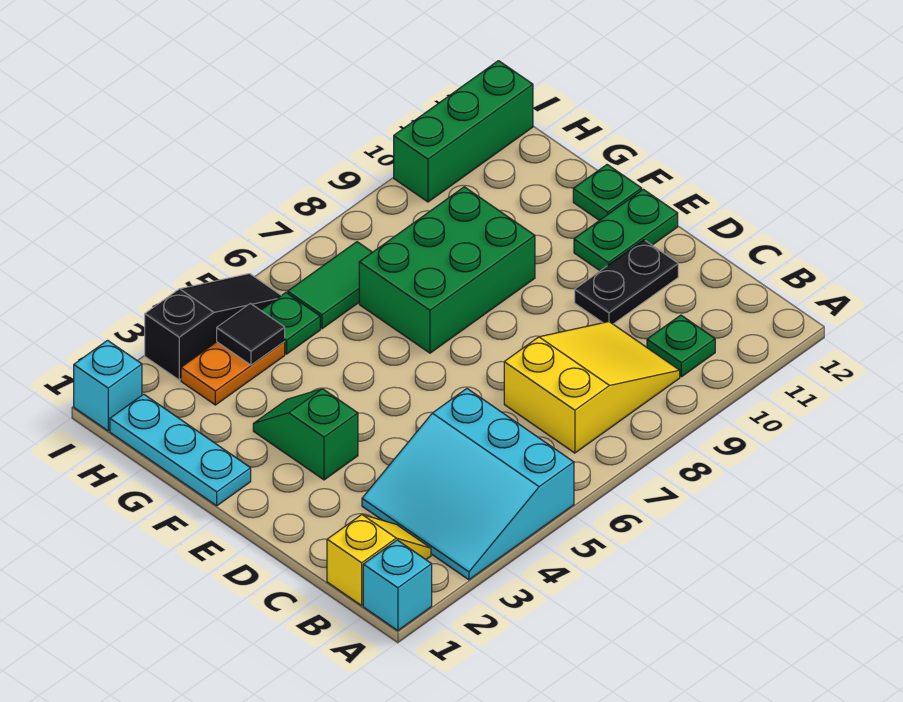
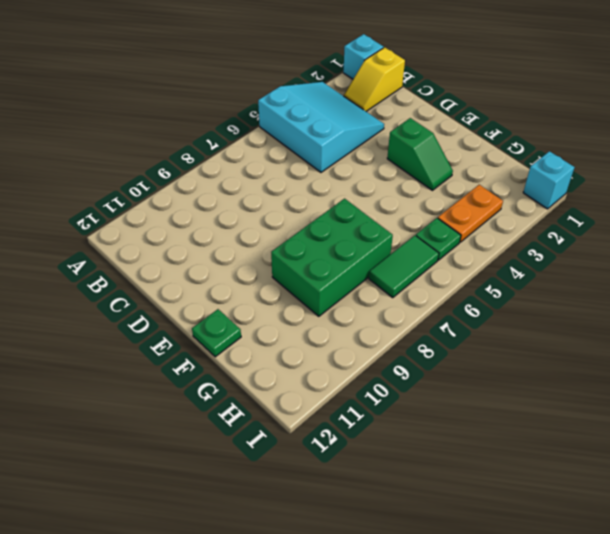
none -> yellow 2x3 slope [504,322,680,453]
none -> green 1x1 plate [647,315,715,377]
none -> black 1x2 plate [575,240,678,324]

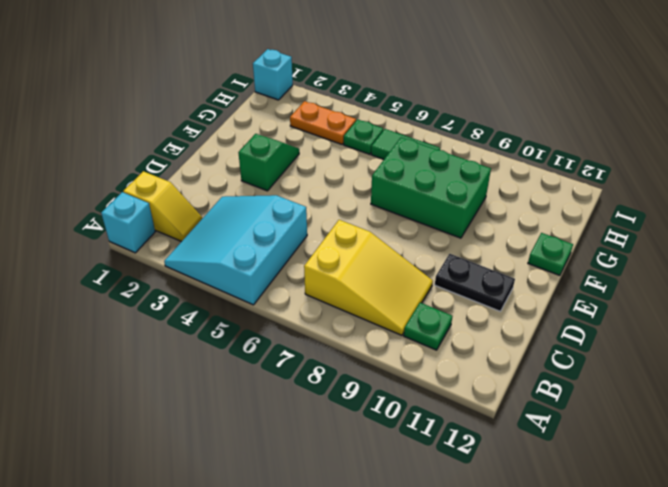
none -> green 1x2 plate [574,189,678,271]
none -> cyan 1x3 plate [110,394,251,506]
none -> black 1x3 slope [145,274,281,380]

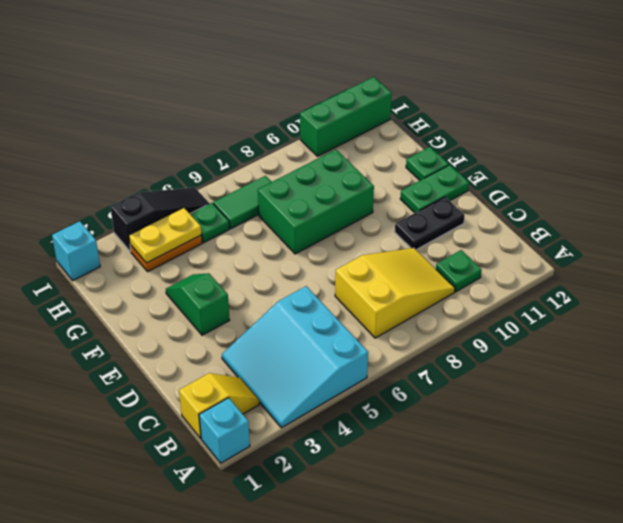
yellow 1x2 plate [129,208,202,263] -> black 1x1 tile [217,303,285,365]
none -> cyan 1x3 plate [110,394,251,506]

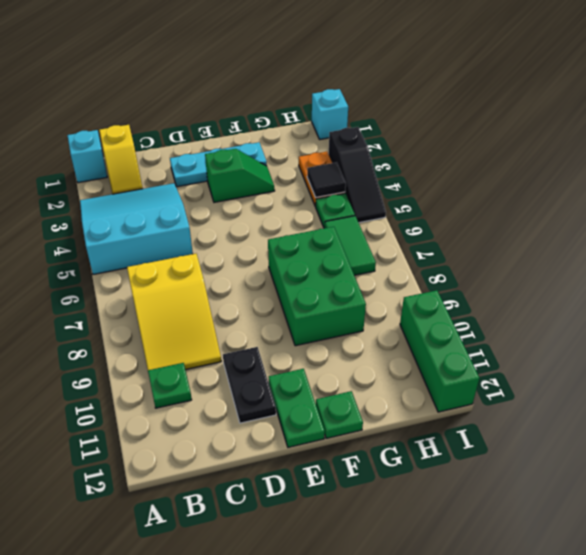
cyan 1x3 plate [170,142,267,187] -> cyan 1x3 plate moved to [110,394,251,506]

